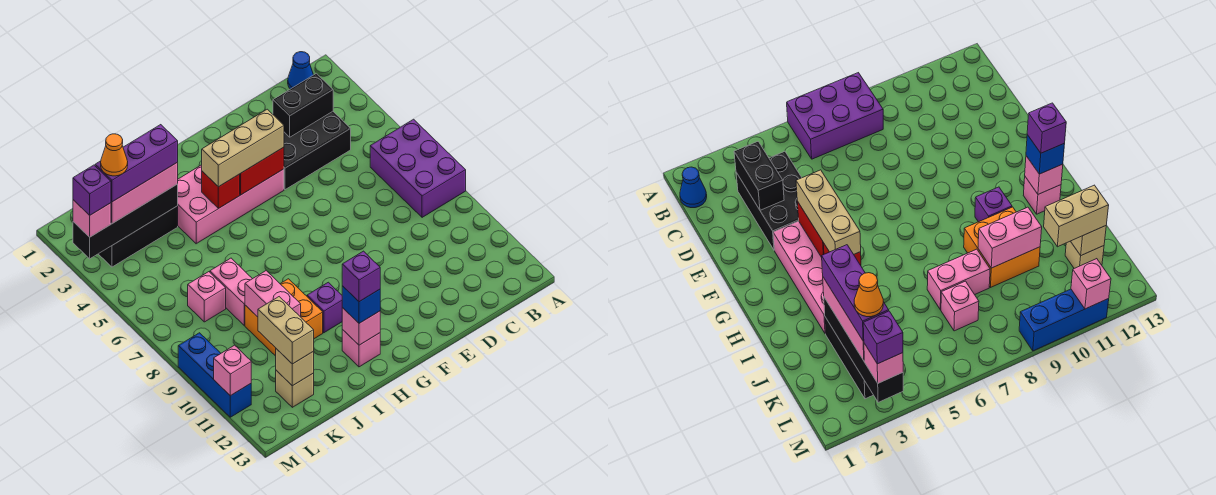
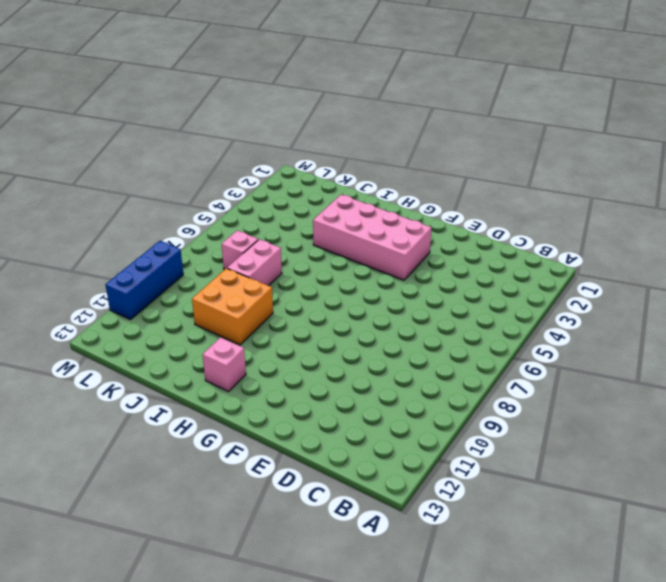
none -> purple 2x3 brick [370,119,466,217]
none -> blue 1x1 cone [288,52,313,89]
none -> black 2x3 brick [284,111,351,190]

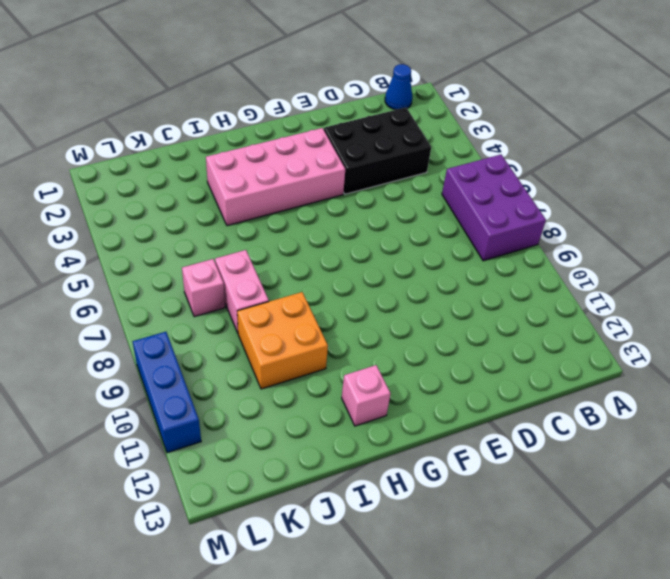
none -> purple 1x1 brick [307,282,342,333]
none -> black 1x3 brick [99,206,178,267]
none -> tan 1x1 brick [276,370,314,407]

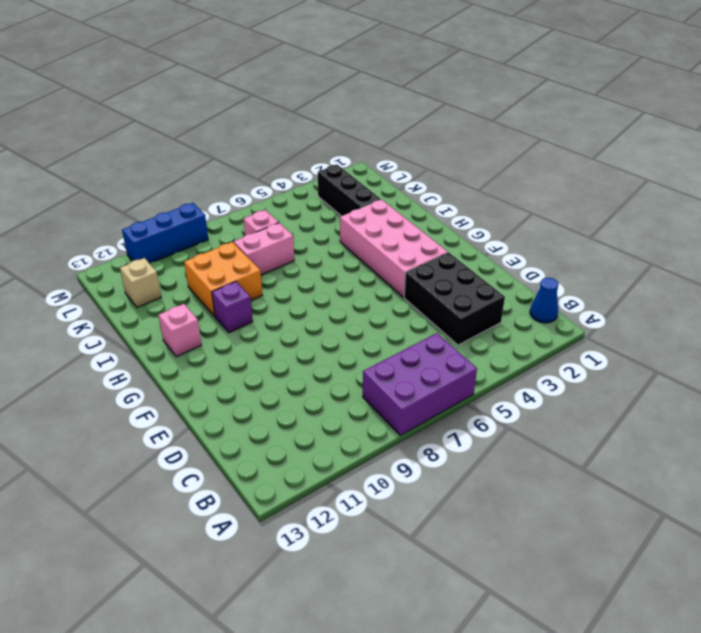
none -> black 1x2 brick [273,73,333,137]
none -> red 1x2 brick [240,147,284,195]
none -> red 1x1 brick [202,171,240,209]

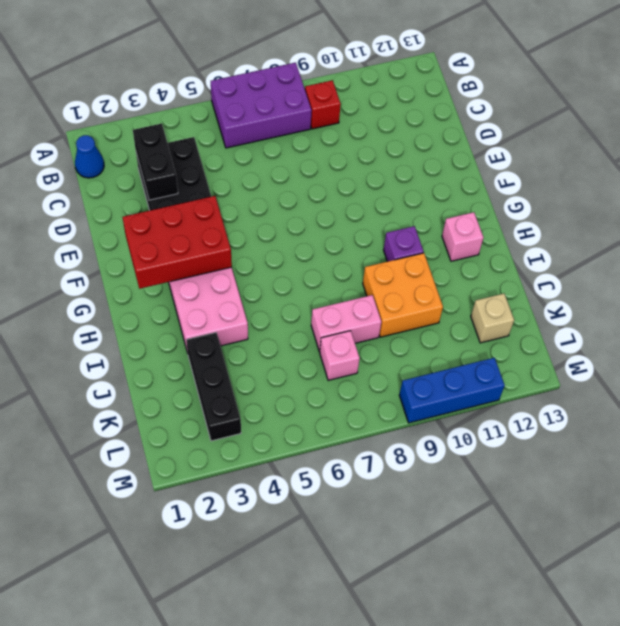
red 1x1 brick [305,80,341,129] -> red 1x1 brick moved to [202,171,240,209]
red 2x3 brick [122,196,232,289] -> red 1x2 brick [240,147,284,195]
none -> pink 1x1 brick [342,308,380,345]
none -> black 1x4 brick [73,184,178,259]
none -> pink 1x2 brick [245,271,301,317]

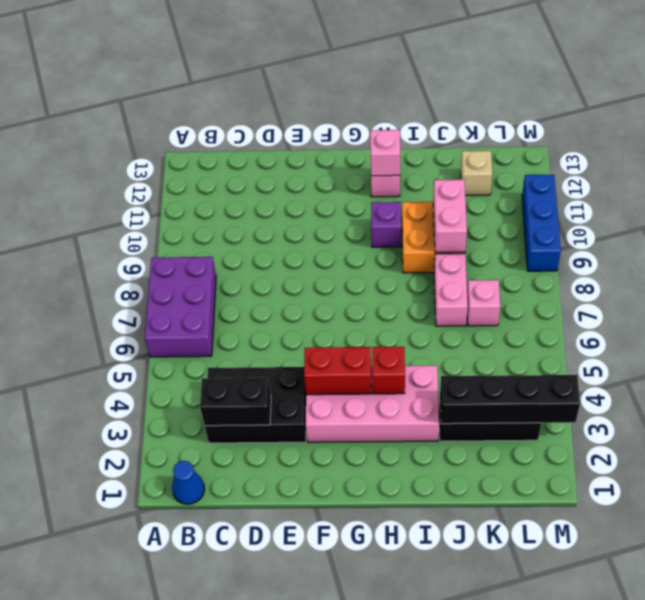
none -> tan 1x1 brick [276,349,314,386]
none -> pink 1x1 brick [214,345,251,396]
none -> tan 1x3 brick [202,109,284,187]

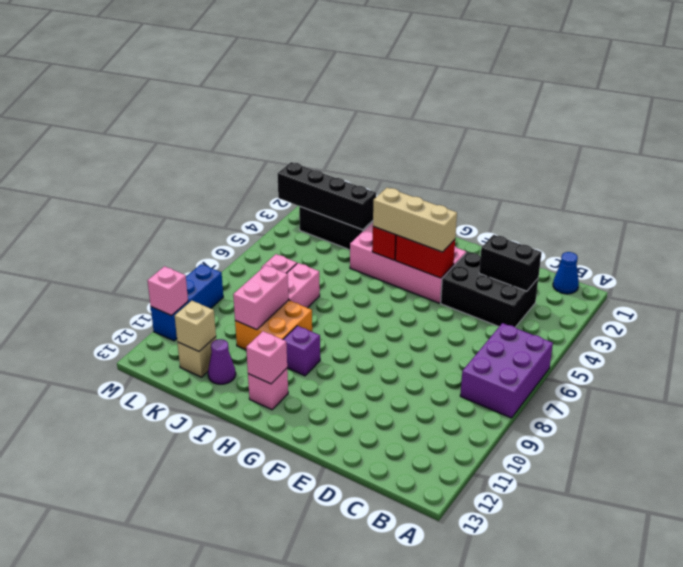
purple 1x1 cone [208,339,236,384] -> none
none -> blue 1x1 brick [342,286,380,323]
none -> pink 1x3 brick [111,162,178,224]
none -> tan 1x2 brick [258,297,314,364]

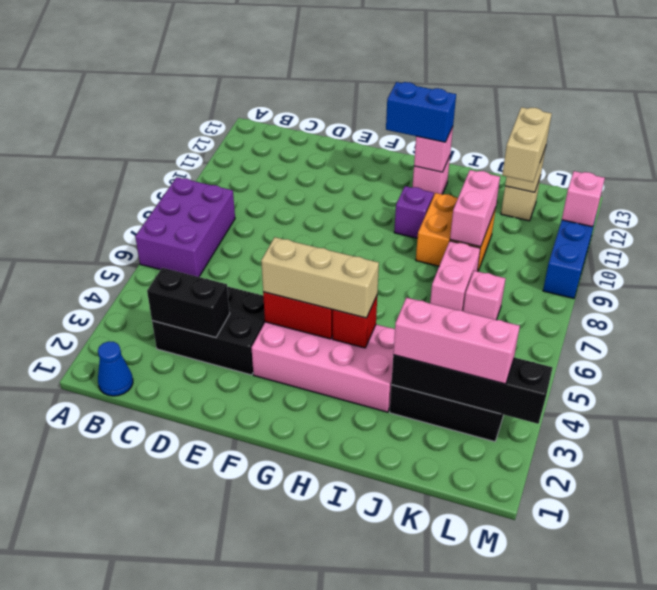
blue 1x2 brick [386,82,456,142] -> blue 1x1 brick [342,286,380,323]
none -> pink 1x1 brick [73,200,111,237]
none -> purple 1x1 brick [342,251,380,302]
none -> purple 1x3 brick [95,125,178,202]

